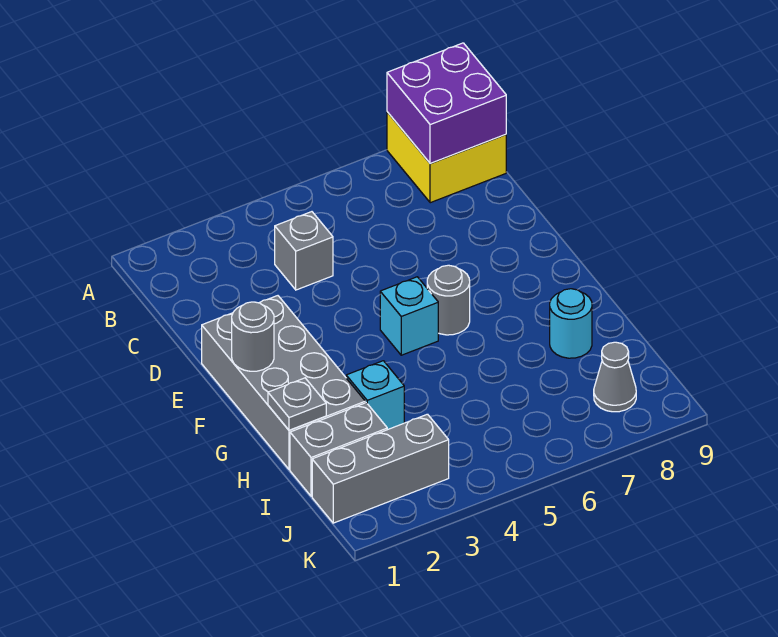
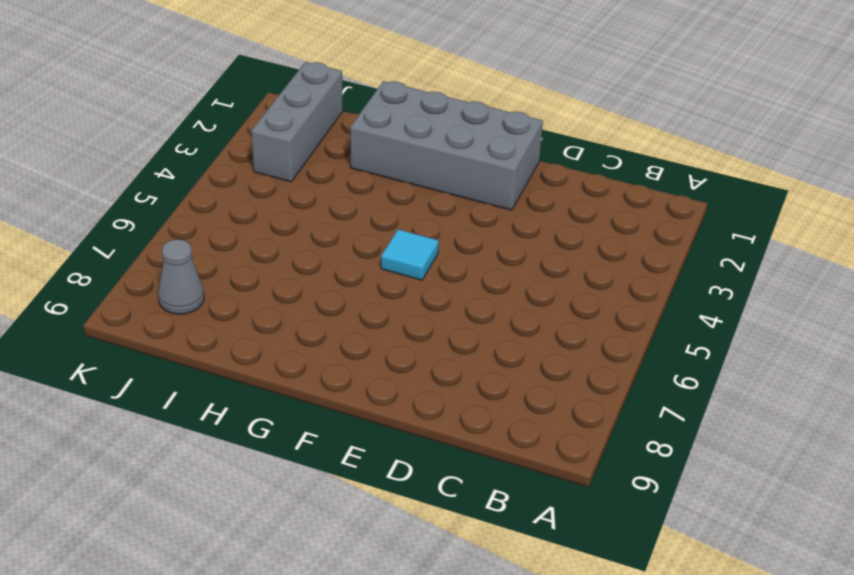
cyan 1x1 tile [381,229,439,280] -> cyan 1x1 brick [380,277,438,355]
none -> yellow 2x2 brick [387,112,506,203]
none -> grey 1x1 brick [275,212,333,290]
none -> grey 1x1 round brick [427,265,470,335]

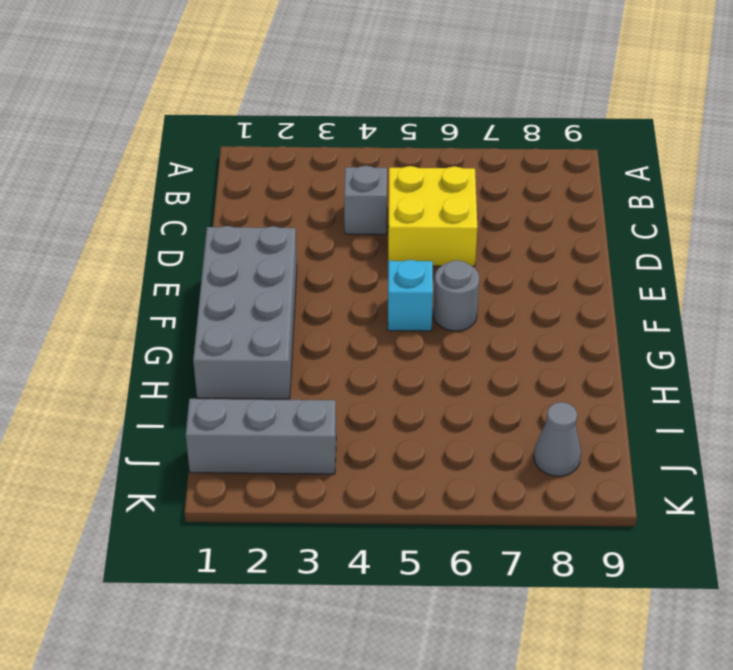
yellow 2x2 brick [388,166,477,266] -> yellow 2x2 brick moved to [387,112,506,203]
none -> cyan 1x1 brick [346,361,404,430]
none -> cyan 1x1 round brick [550,289,592,358]
none -> grey 1x2 brick [290,403,387,496]

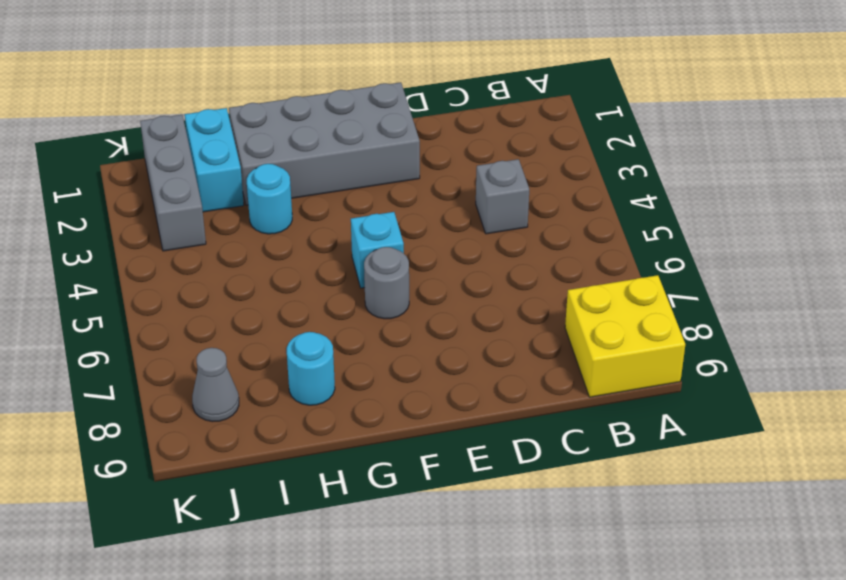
cyan 1x1 round brick [247,164,292,234] -> cyan 1x1 brick [346,361,404,430]
cyan 1x2 brick [185,108,244,212] -> grey 1x2 brick [290,403,387,496]
none -> purple 2x2 brick [387,43,506,164]
none -> grey 1x1 round brick [232,302,274,371]
none -> grey 1x1 plate [268,378,326,430]

